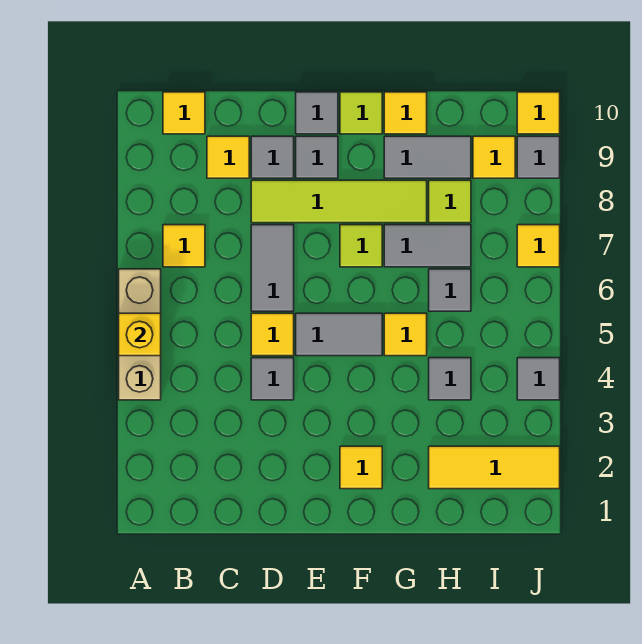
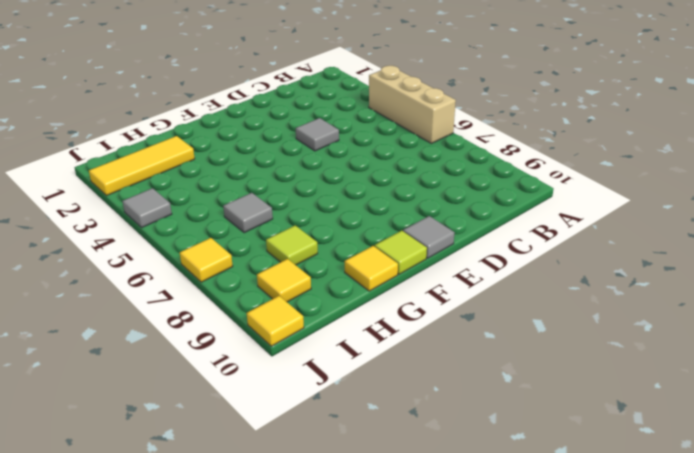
none -> yellow 1x1 tile [163,225,205,267]
none -> yellow 1x1 tile [163,92,205,134]
none -> yellow 1x1 tile [207,136,249,178]

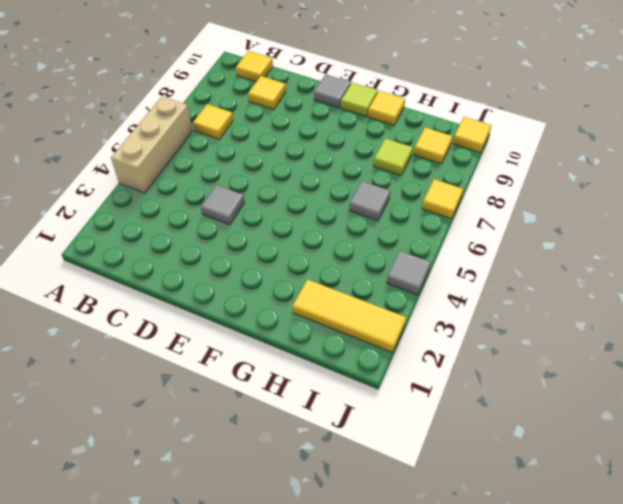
none -> yellow 1x1 tile [251,313,294,356]
none -> grey 1x2 tile [251,225,294,311]
none -> lime 1x4 tile [251,180,427,223]

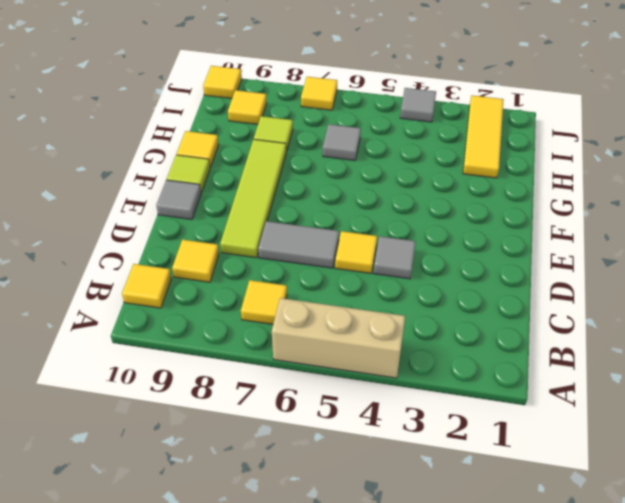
none -> grey 1x1 tile [251,136,294,178]
none -> grey 1x2 tile [296,313,382,356]
none -> grey 1x1 tile [296,136,338,178]

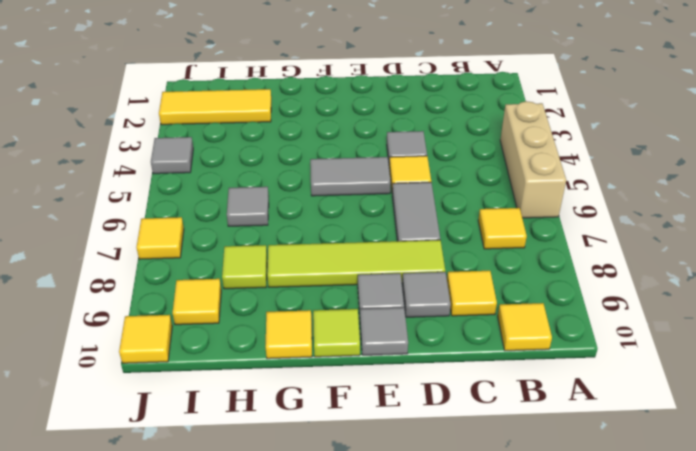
none -> yellow 1x1 tile [340,446,382,489]
none -> lime 1x1 tile [340,225,382,267]
none -> yellow 1x1 tile [384,313,427,356]

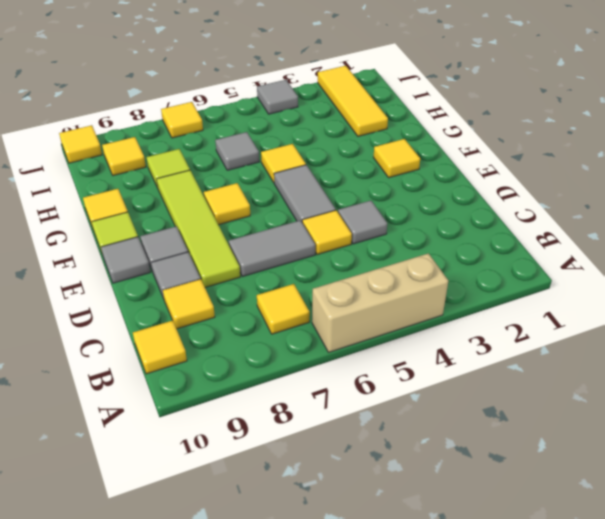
yellow 1x1 tile [204,183,250,225] -> lime 1x1 tile [340,225,382,267]
none -> grey 1x2 tile [384,225,471,267]
none -> grey 1x2 tile [384,136,471,178]
none -> grey 1x1 tile [429,358,471,400]

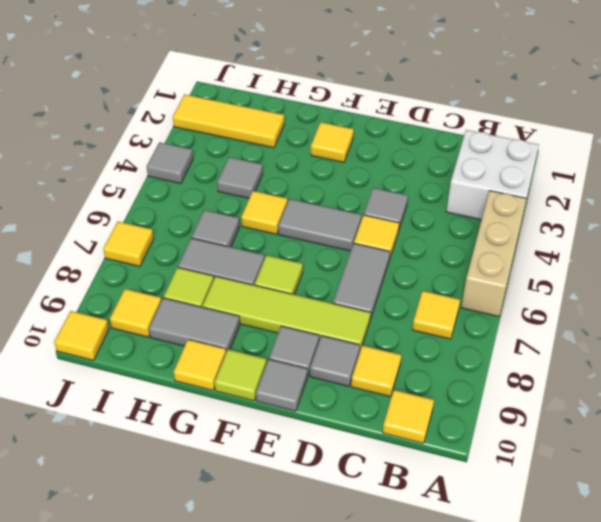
white 2x2 brick [446,130,539,220] -> none
none -> grey 1x1 tile [517,136,560,178]
none -> yellow 1x1 brick [119,313,161,356]

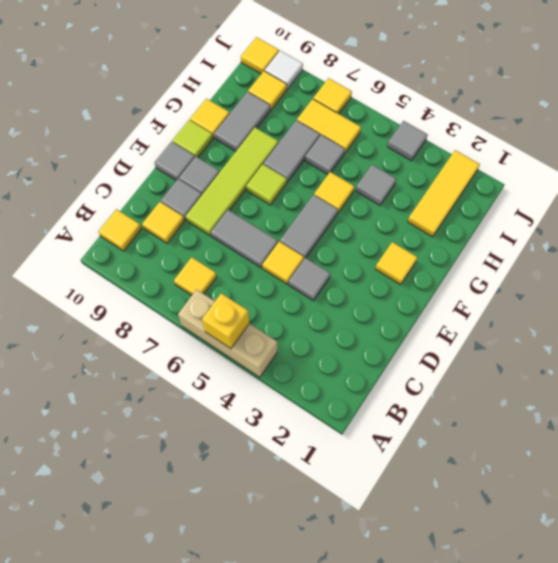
yellow 1x2 tile [297,99,361,153] -> none
white 1x1 tile [265,51,303,89] -> grey 1x1 tile [517,136,560,178]
none -> lime 1x1 tile [429,180,471,223]

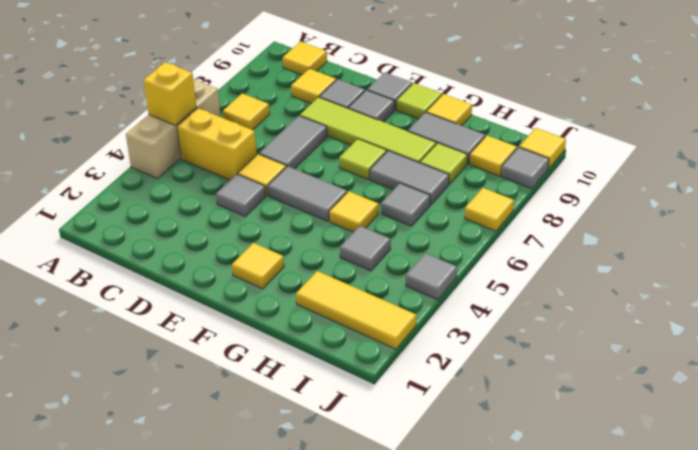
yellow 1x2 brick [177,108,257,180] -> none

